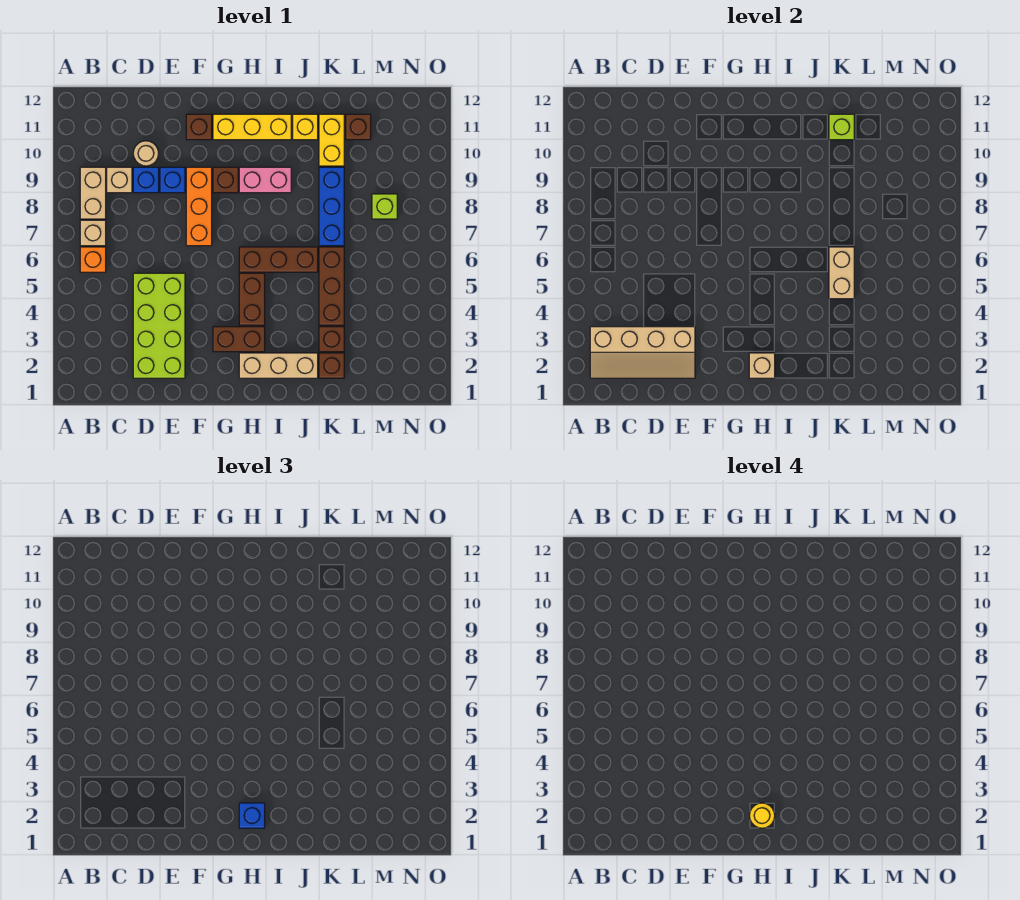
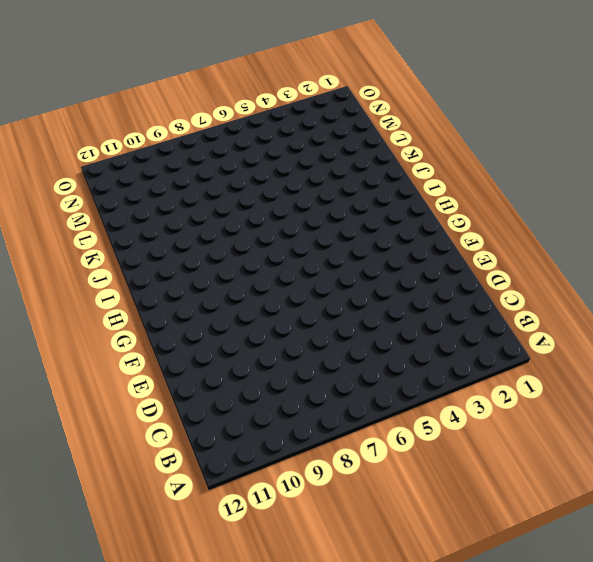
none -> orange 1x1 brick [80,247,106,272]
none -> tan 1x1 brick [80,220,106,246]
none -> tan 1x2 brick [80,167,106,219]
none -> tan 1x1 brick [107,167,132,193]

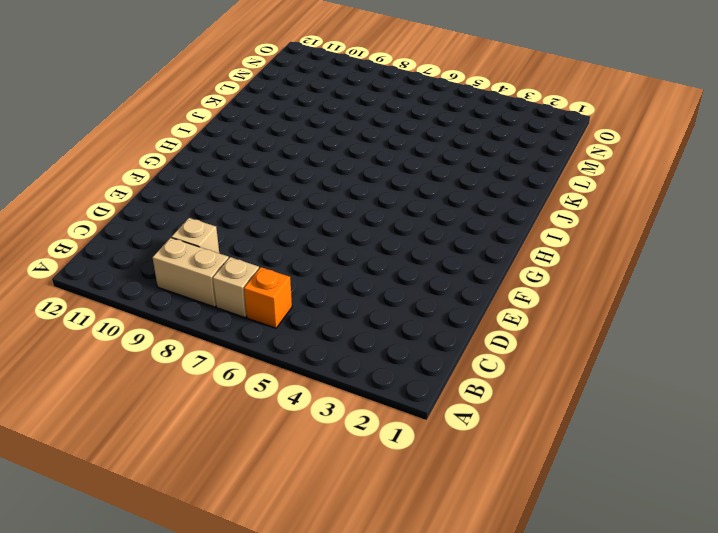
none -> lime 2x4 brick [133,273,185,378]
none -> blue 1x1 brick [133,167,159,193]
none -> tan 1x1 round brick [133,141,159,166]
none -> blue 1x1 brick [160,167,185,193]

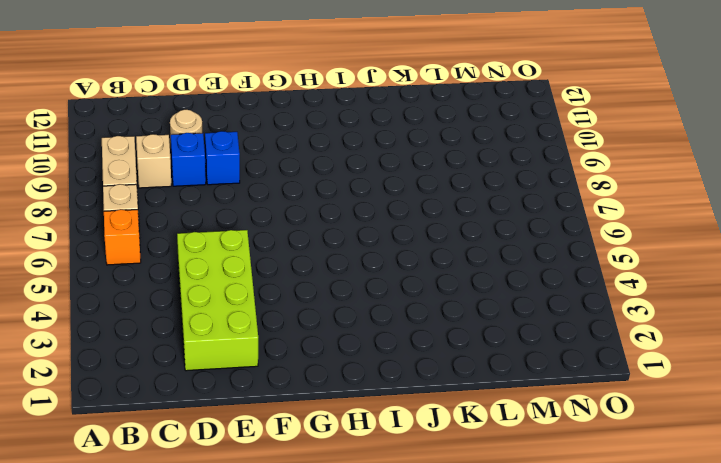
none -> orange 1x3 brick [186,167,212,246]
none -> brown 1x1 brick [186,114,212,140]
none -> brown 1x2 brick [213,327,265,352]
none -> brown 1x1 brick [213,167,238,193]

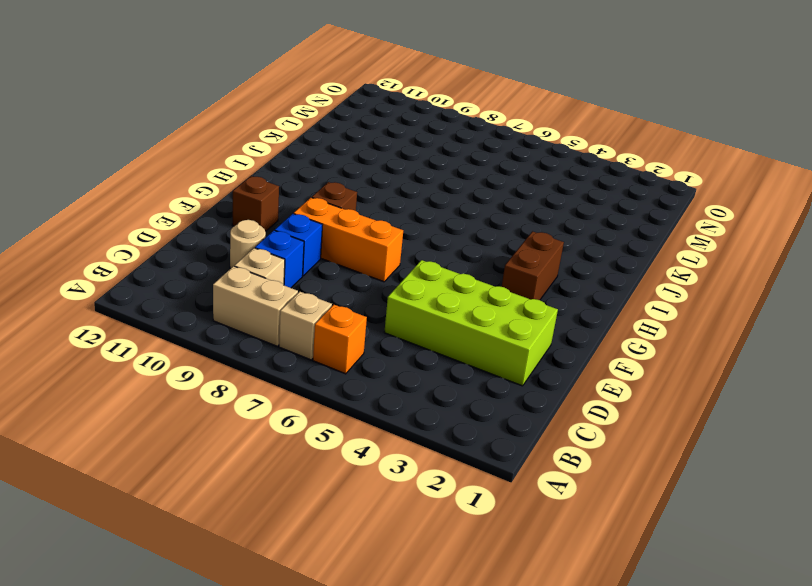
none -> yellow 1x3 brick [213,114,291,140]
none -> tan 1x3 brick [239,353,318,378]
none -> brown 1x2 brick [239,273,265,325]
none -> brown 1x3 brick [239,247,318,272]

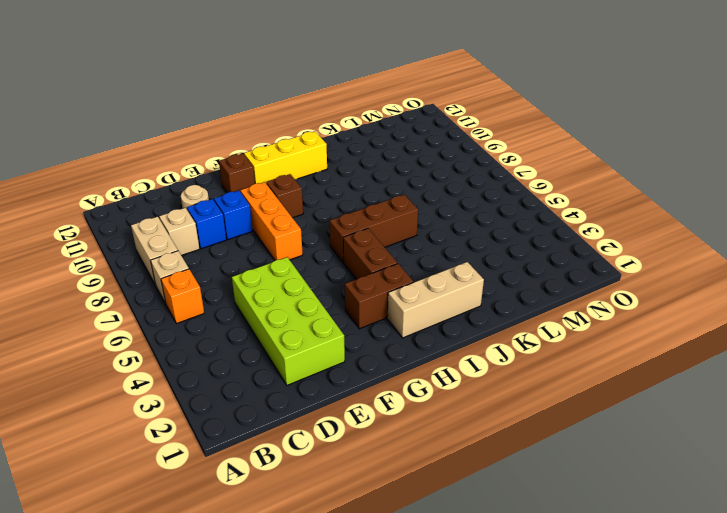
none -> pink 1x2 brick [239,167,291,193]
none -> yellow 1x1 brick [293,114,318,140]
none -> brown 1x1 brick [319,353,344,378]
none -> brown 1x1 brick [319,327,344,352]

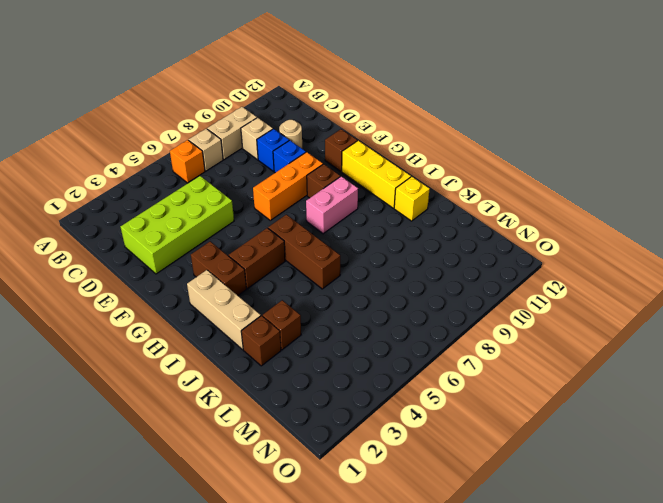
pink 1x2 brick [306,176,358,234] -> pink 1x2 brick turned to [239,167,291,193]
none -> brown 1x3 brick [319,247,344,325]
none -> blue 1x3 brick [319,167,344,246]
none -> yellow 1x2 brick [319,114,344,166]
none -> brown 1x1 brick [346,114,371,140]

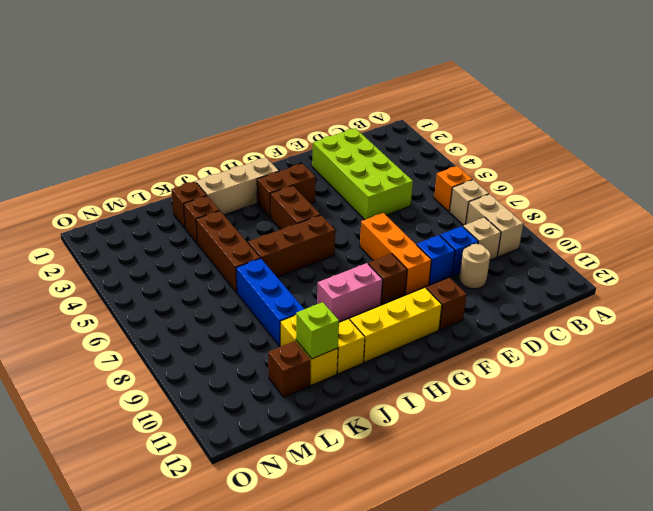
none -> lime 1x1 brick [372,194,397,219]
none -> tan 2x4 slope [590,327,695,378]
none -> tan 1x1 brick [749,353,775,378]
none -> tan 1x2 brick [829,247,854,299]

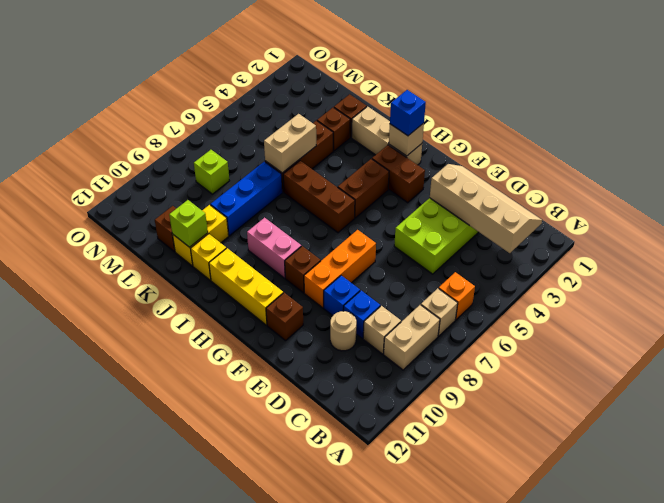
none -> yellow 1x1 round brick [749,803,775,828]

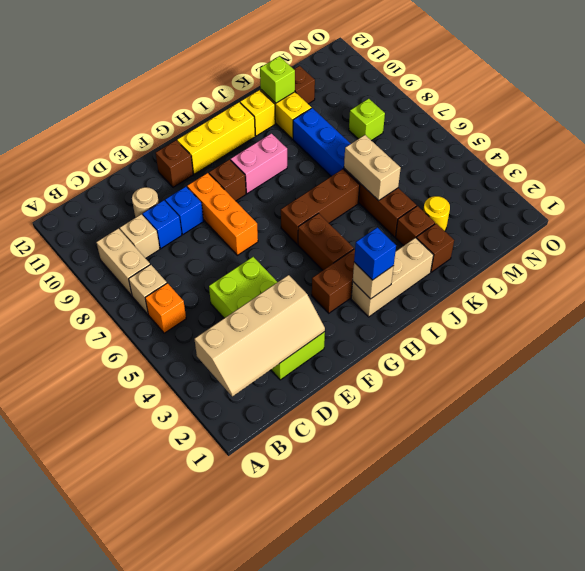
yellow 1x1 round brick [423,196,450,231] -> yellow 1x1 round brick moved to [749,803,775,828]

